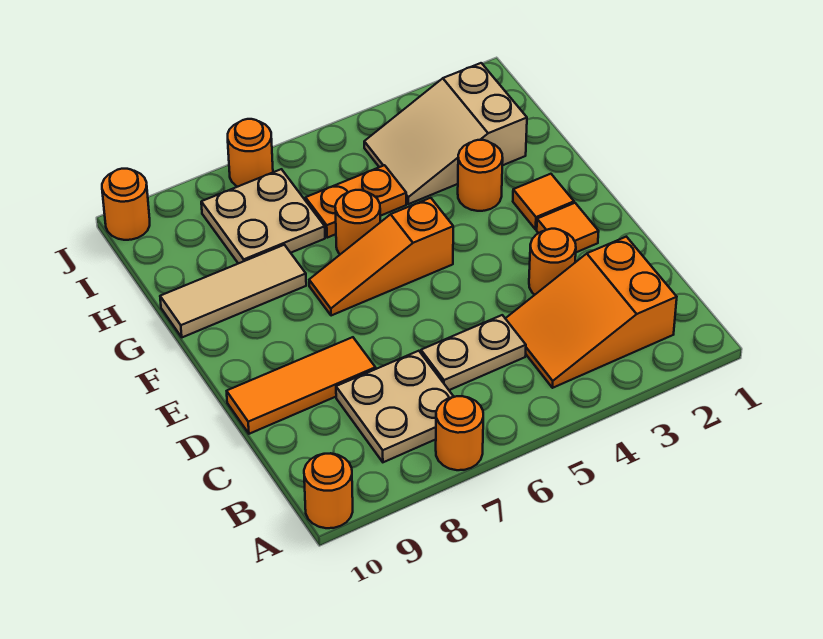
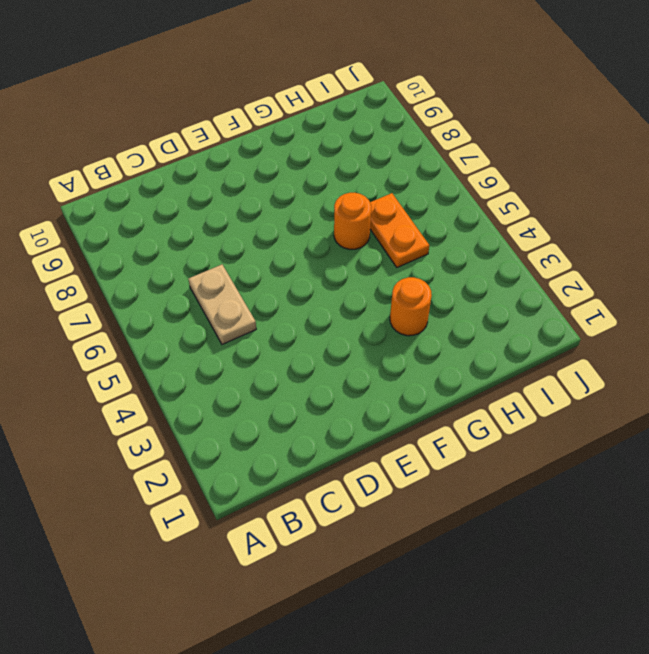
none -> orange 1x1 round brick [436,396,483,470]
none -> orange 1x1 round brick [304,453,353,528]
none -> orange 2x3 slope [505,237,677,388]

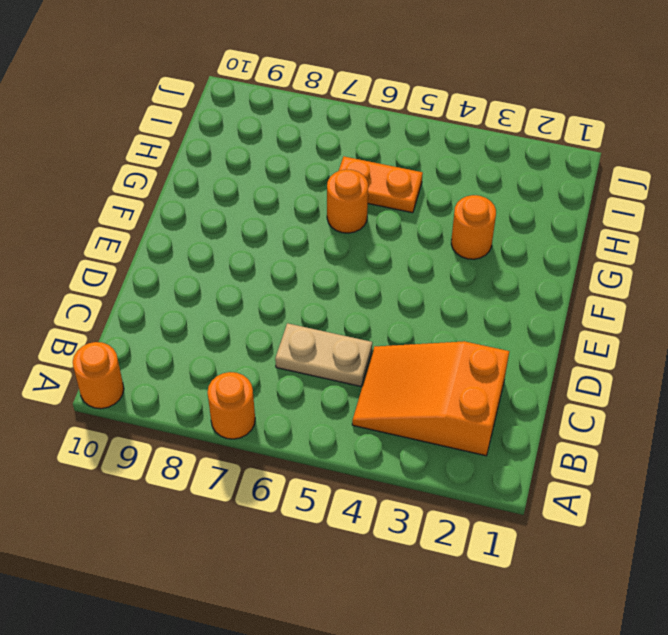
none -> tan 2x2 plate [336,351,454,462]
none -> orange 1x1 round brick [529,229,576,295]
none -> orange 1x3 tile [227,337,376,434]

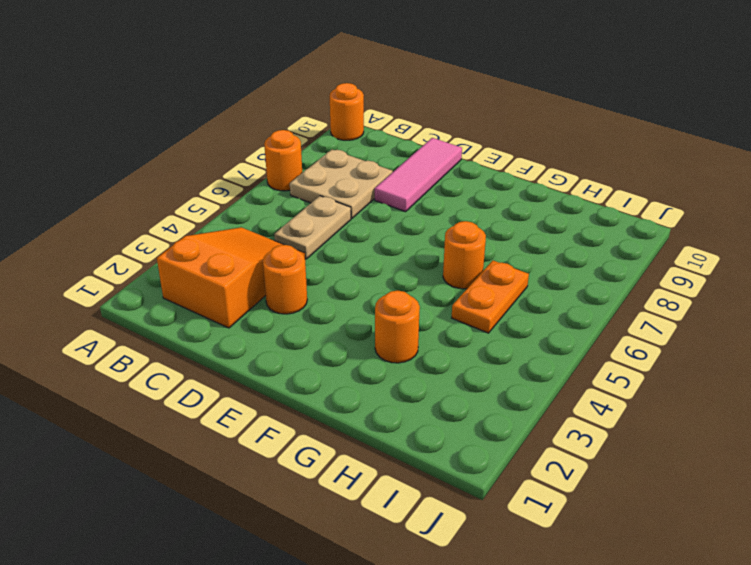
pink 1x3 tile [375,138,462,212] -> orange 1x3 tile [227,337,376,434]
none -> orange 1x1 tile [537,203,599,252]
none -> orange 1x1 tile [513,174,574,229]
none -> orange 1x3 slope [309,198,453,316]

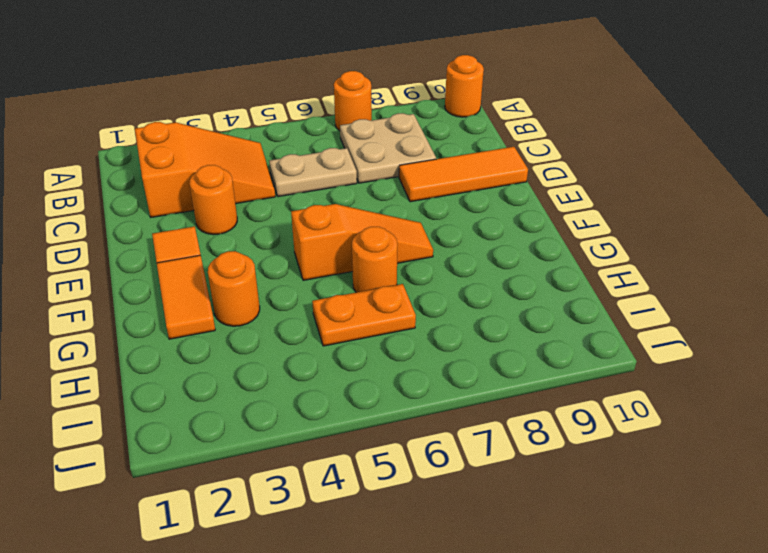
orange 1x2 tile [157,255,215,339] -> orange 1x1 tile [513,174,574,229]
none -> tan 1x3 tile [160,245,306,337]
none -> tan 2x3 slope [364,63,527,204]
none -> tan 2x2 plate [201,169,325,264]

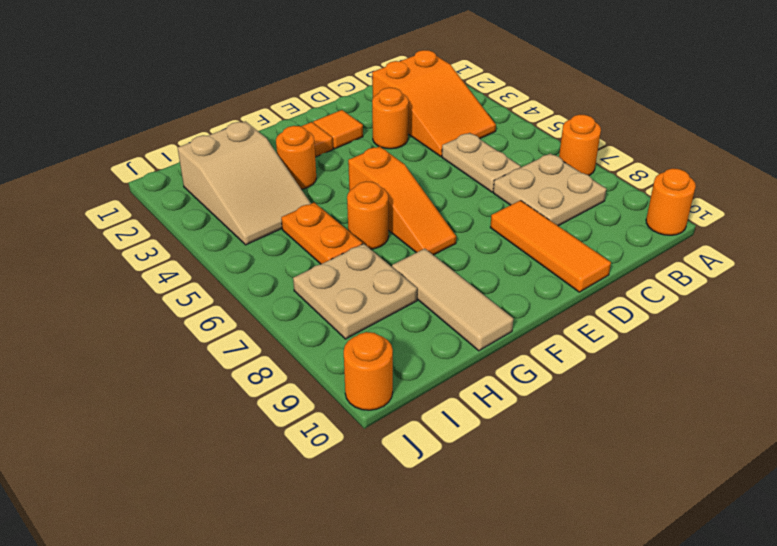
none -> orange 1x1 round brick [228,119,273,187]

